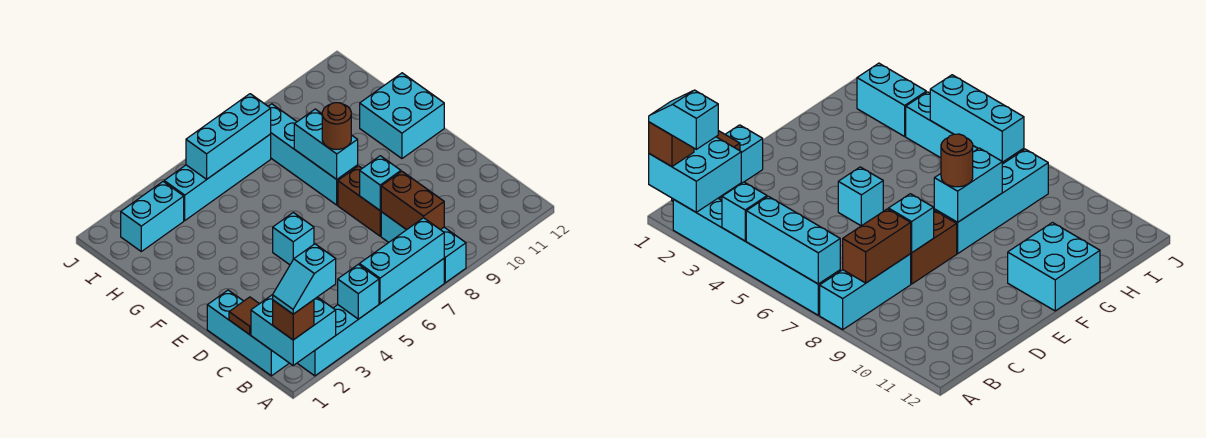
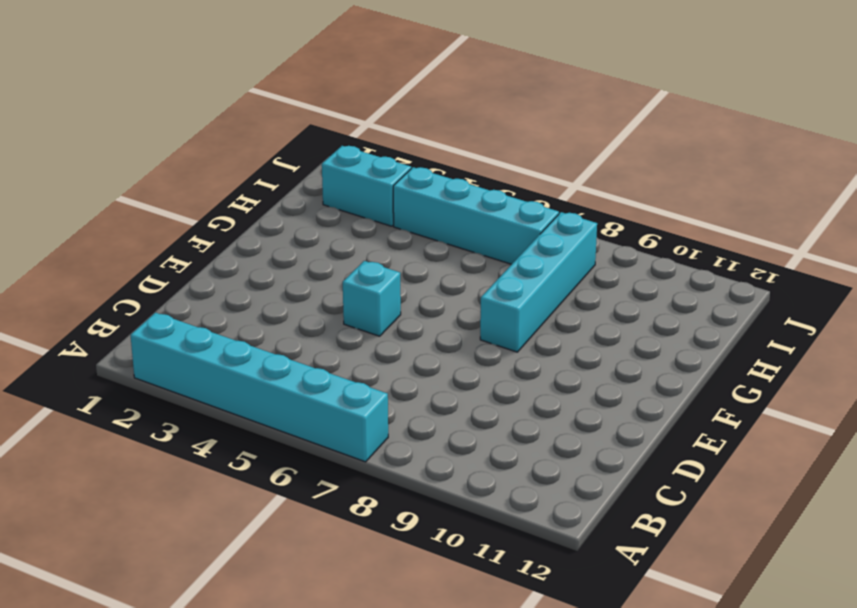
none -> cyan 1x3 brick [381,212,466,283]
none -> cyan 1x3 brick [207,290,289,376]
none -> brown 1x2 brick [338,166,381,236]

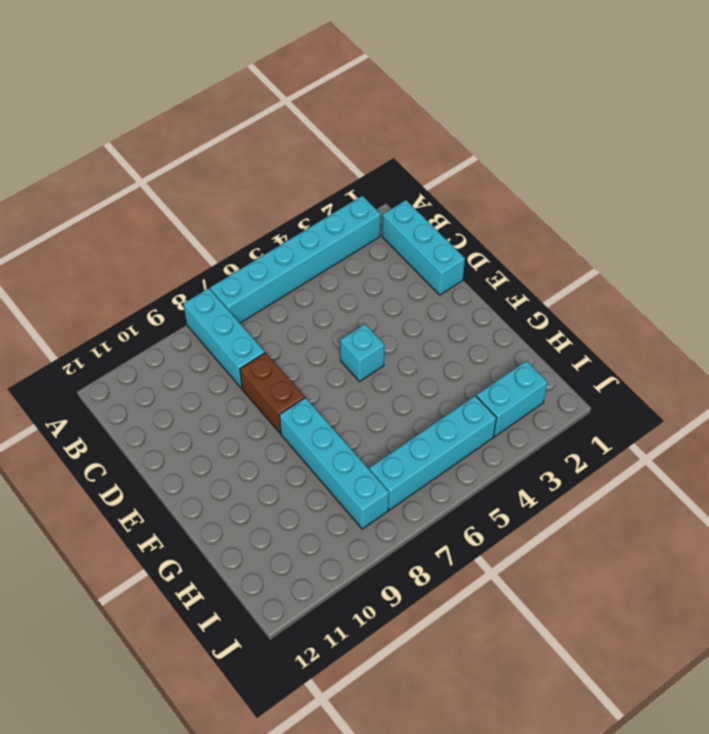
none -> cyan 2x2 brick [360,73,444,158]
none -> cyan 2x2 brick [251,295,336,365]
none -> cyan 1x1 brick [338,264,379,319]

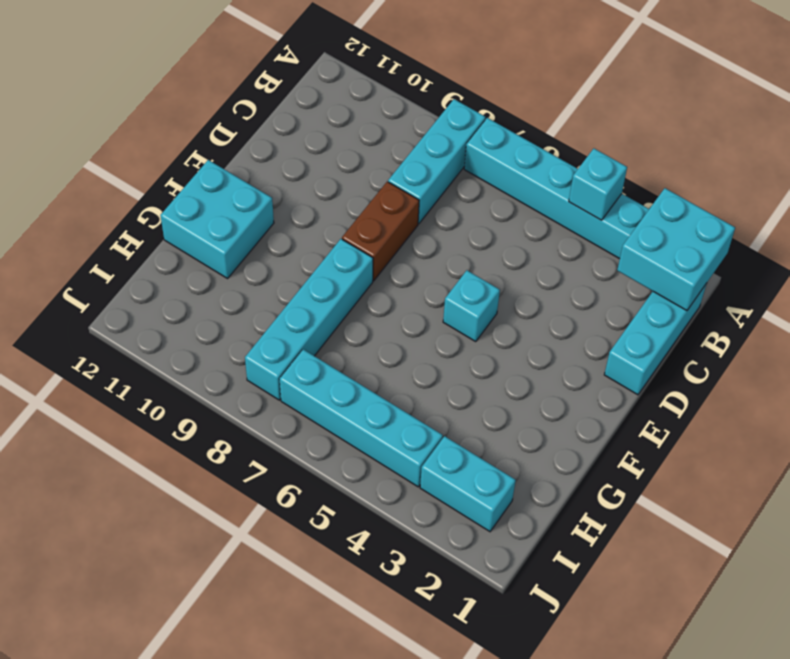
none -> cyan 1x3 brick [359,218,444,304]
none -> brown 1x2 brick [381,171,444,230]
none -> brown 1x1 tile [229,297,259,335]

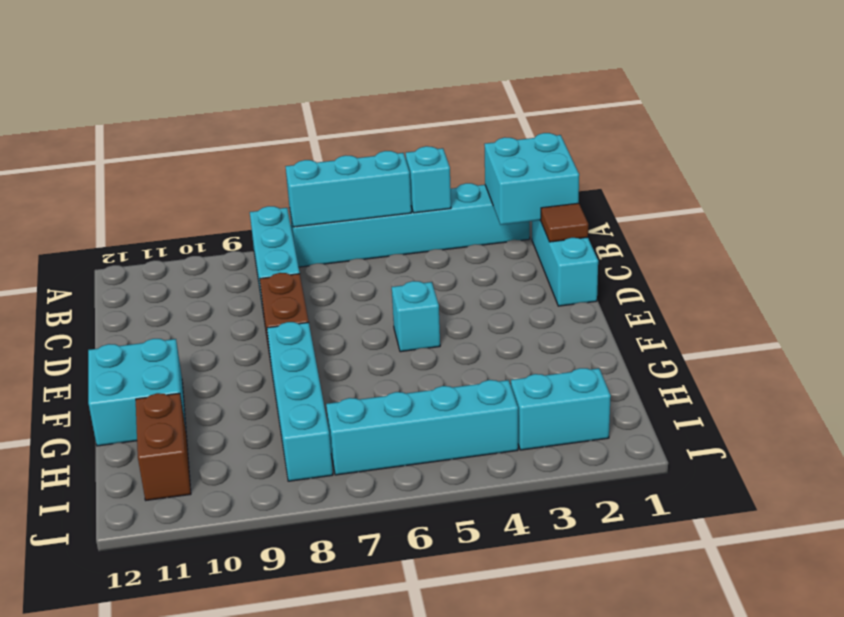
brown 1x2 brick [136,393,191,500] -> brown 1x2 brick moved to [381,171,444,230]
none -> cyan 1x1 brick [360,156,401,210]
none -> cyan 1x2 brick [294,109,358,179]
none -> cyan 1x3 brick [186,94,271,179]

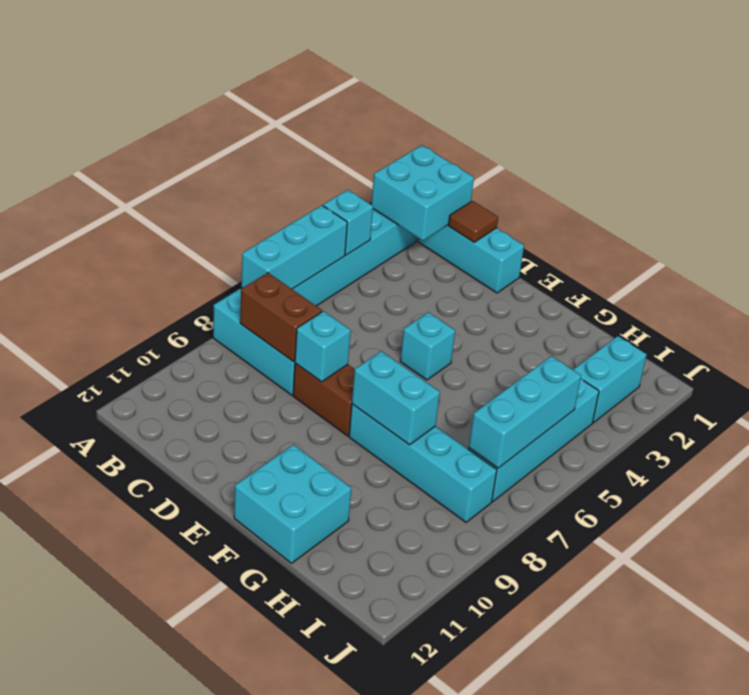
none -> brown 1x1 brick [273,300,314,340]
none -> brown 1x1 round brick [322,103,351,149]
none -> cyan 1x2 slope [273,244,336,314]

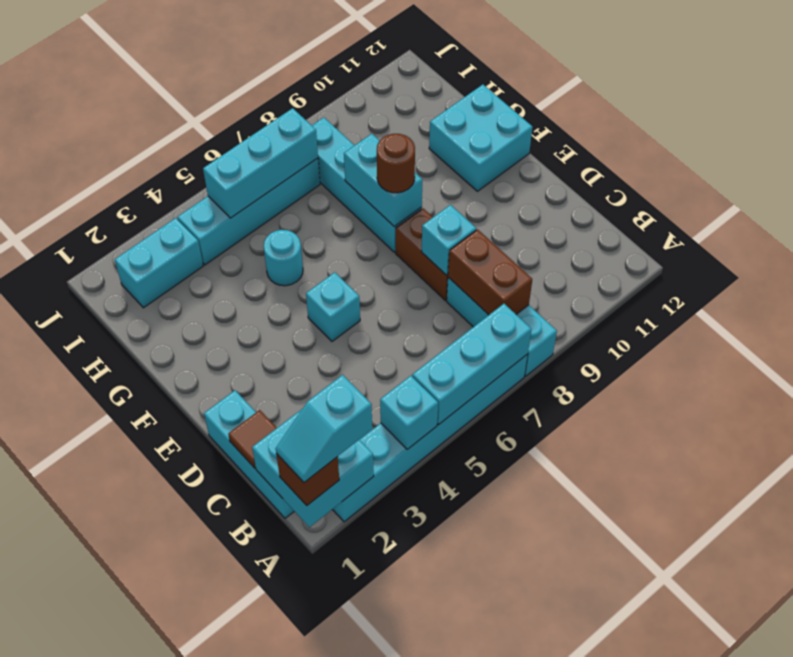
cyan 1x1 round brick [264,230,303,286] -> none

